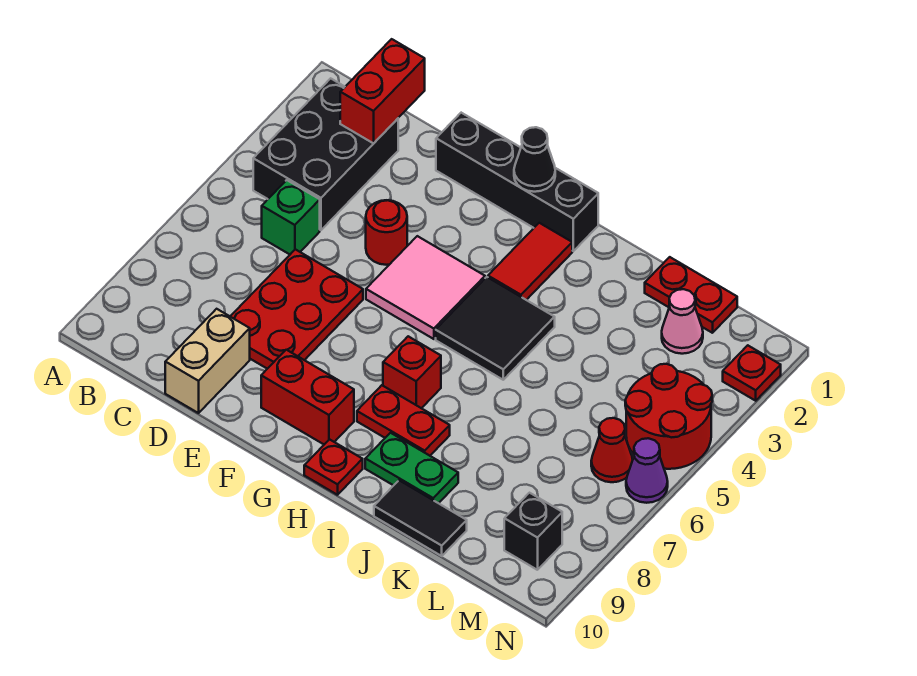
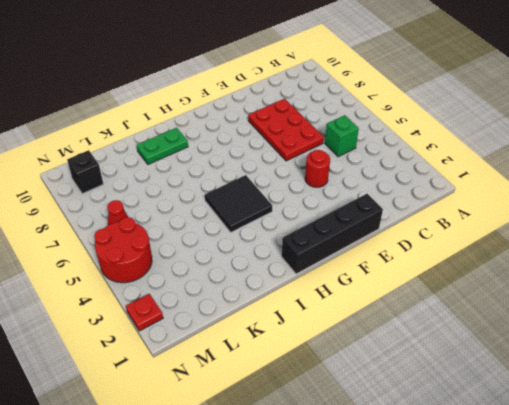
none -> black 2x3 brick [253,78,398,230]
none -> tan 1x2 brick [165,309,250,413]
none -> pink 2x2 tile [366,236,485,339]

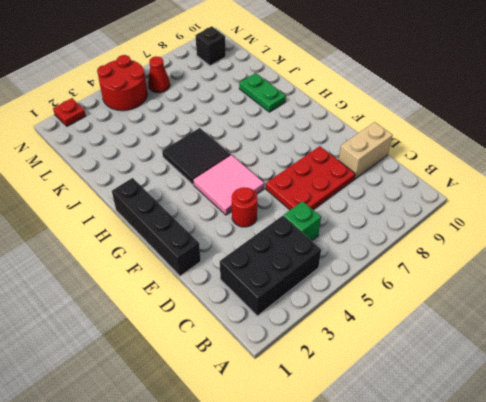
none -> red 1x2 brick [261,350,354,444]
none -> red 1x2 tile [488,223,572,300]
none -> red 1x1 brick [383,336,441,408]

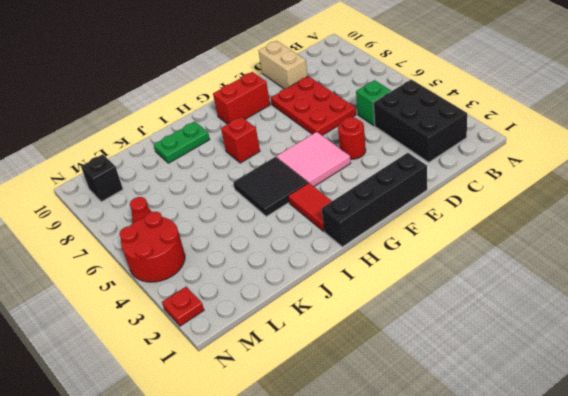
none -> red 1x2 plate [357,385,450,456]
none -> red 1x1 plate [304,439,363,495]
none -> black 1x2 tile [374,480,467,556]

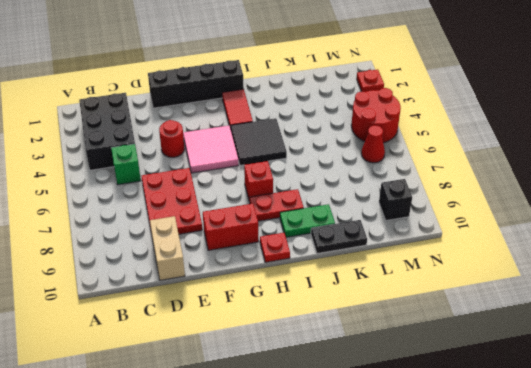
black 1x2 plate [311,220,367,254] -> black 1x2 tile [374,480,467,556]
none -> red 1x2 plate [645,257,737,333]
none -> pink 1x1 cone [662,289,703,354]
none -> purple 1x1 cone [626,438,668,503]

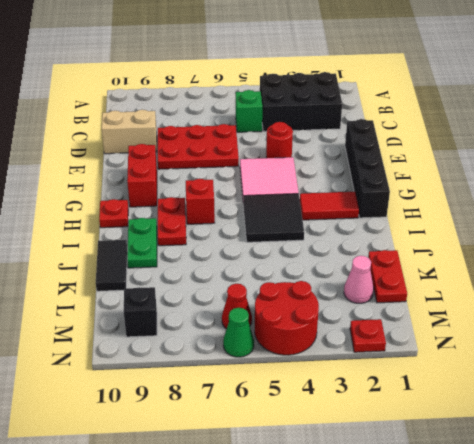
green 1x1 cone [223,308,254,357] -> purple 1x1 cone [626,438,668,503]
none -> red 1x2 brick [340,39,425,143]
none -> black 1x1 cone [514,127,555,192]

